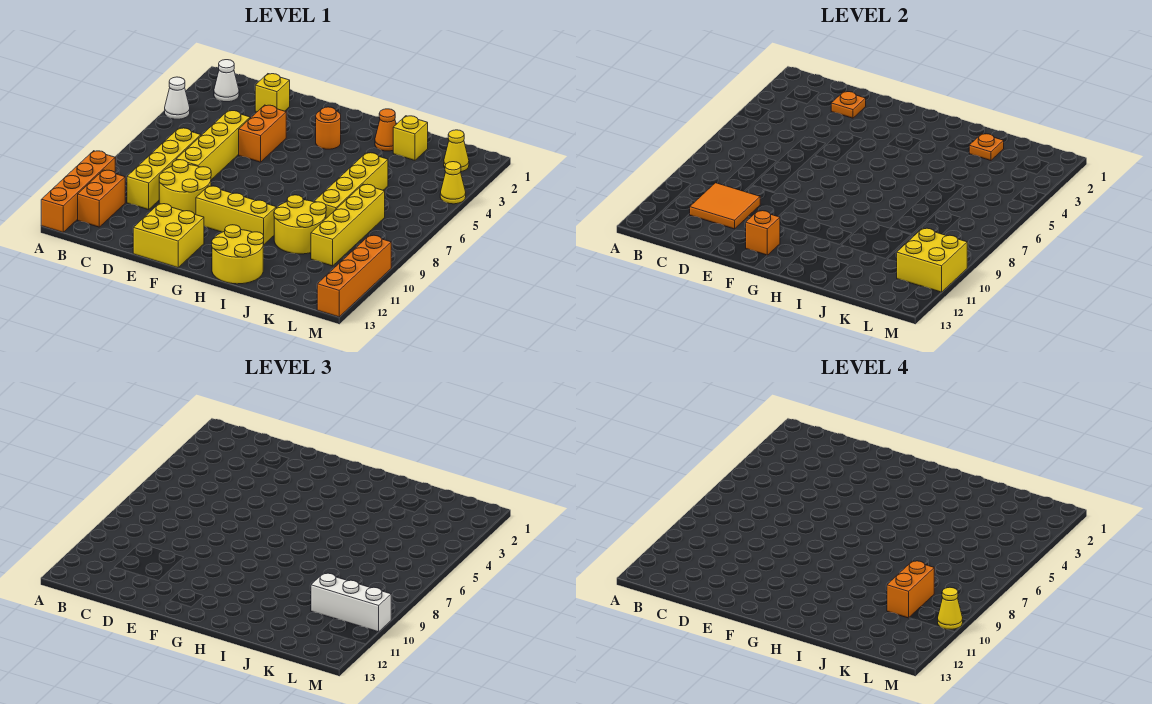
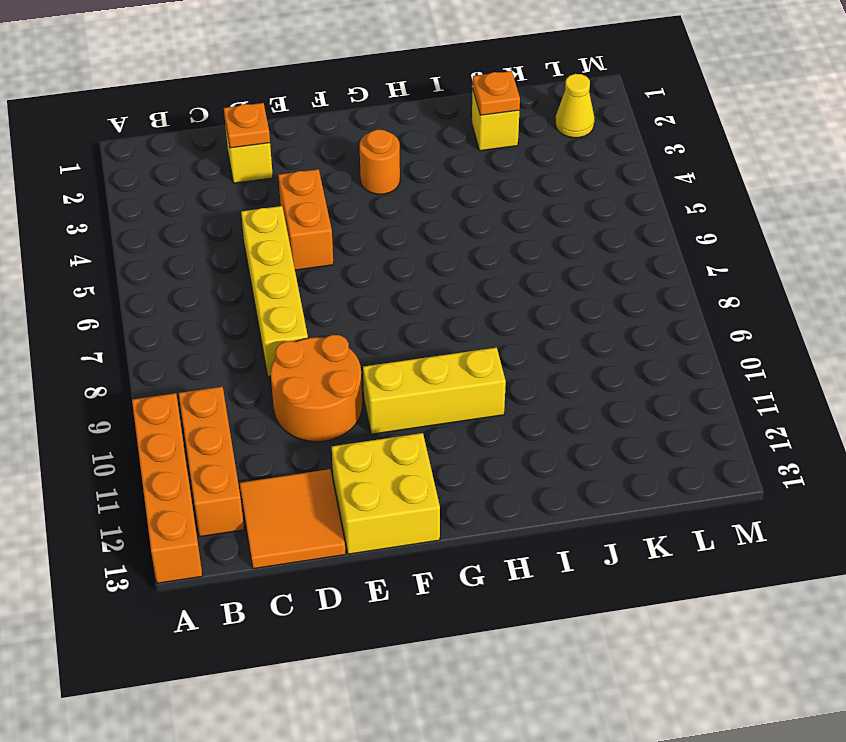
orange 1x3 brick [179,387,244,537] -> orange 1x2 brick [78,170,125,227]
orange 2x2 tile [240,469,346,569] -> orange 2x2 tile moved to [690,183,760,229]
orange 2x2 round brick [271,335,362,442] -> yellow 2x2 round brick [159,160,211,215]
none -> white 1x1 cone [165,77,190,119]
none -> white 1x1 cone [214,60,239,102]
none -> yellow 1x4 brick [127,128,201,210]

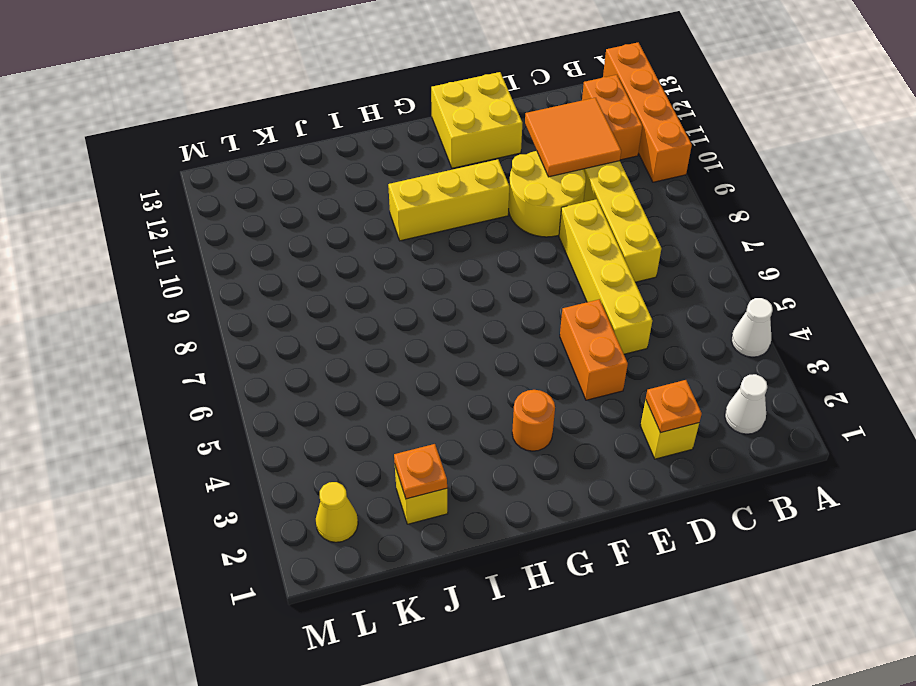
none -> yellow 2x2 round brick [212,225,264,284]
none -> orange 1x1 cone [375,109,396,151]
none -> yellow 2x2 round brick [274,195,326,254]

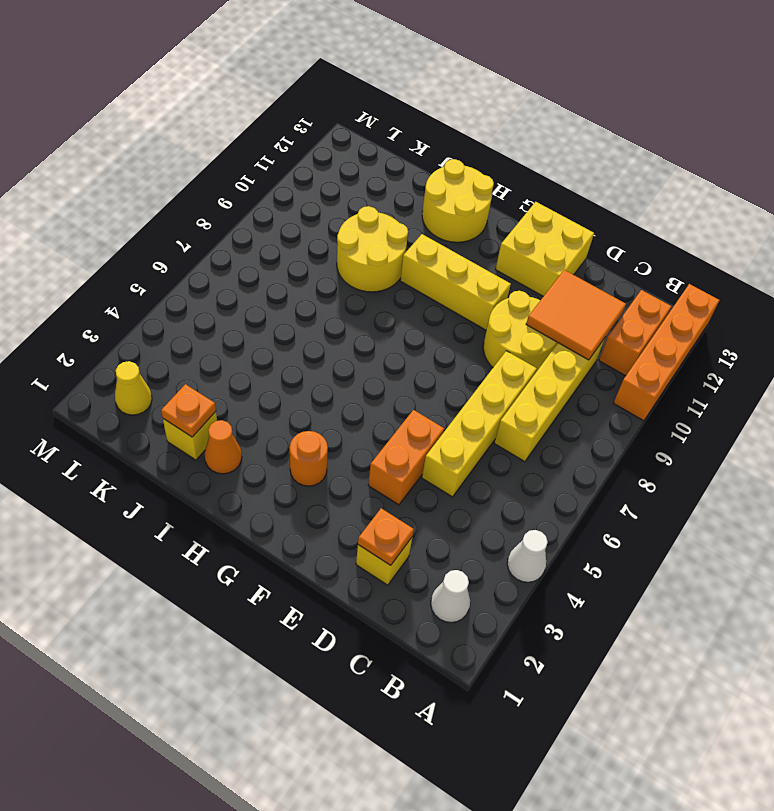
none -> yellow 1x4 brick [314,153,388,218]
none -> yellow 1x4 brick [311,184,385,266]
none -> yellow 1x1 cone [440,162,466,204]

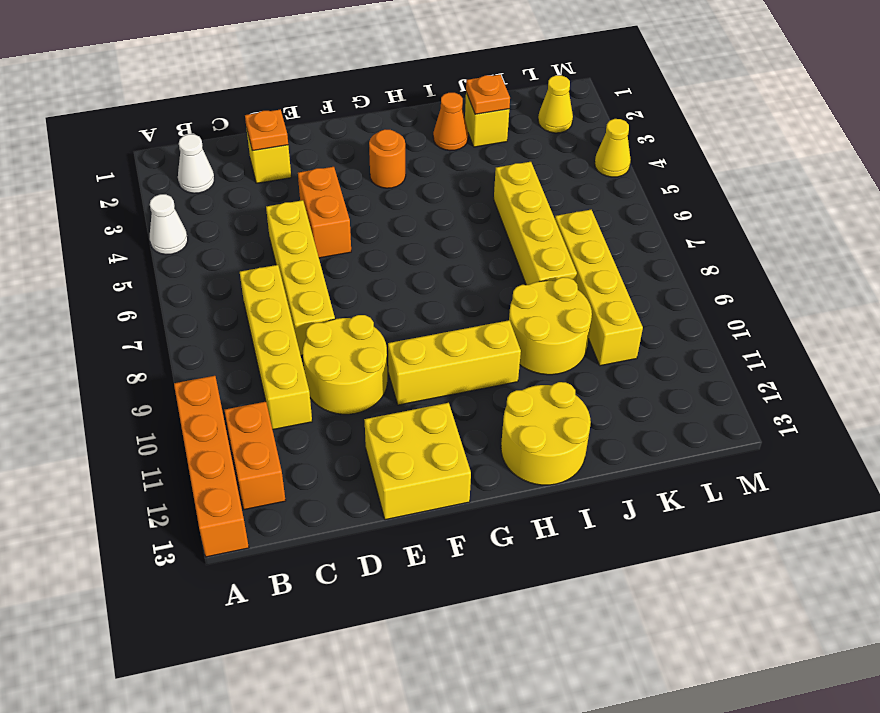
none -> orange 1x4 brick [317,235,391,317]
none -> orange 2x2 tile [690,183,760,229]
none -> orange 1x1 brick [746,211,780,255]

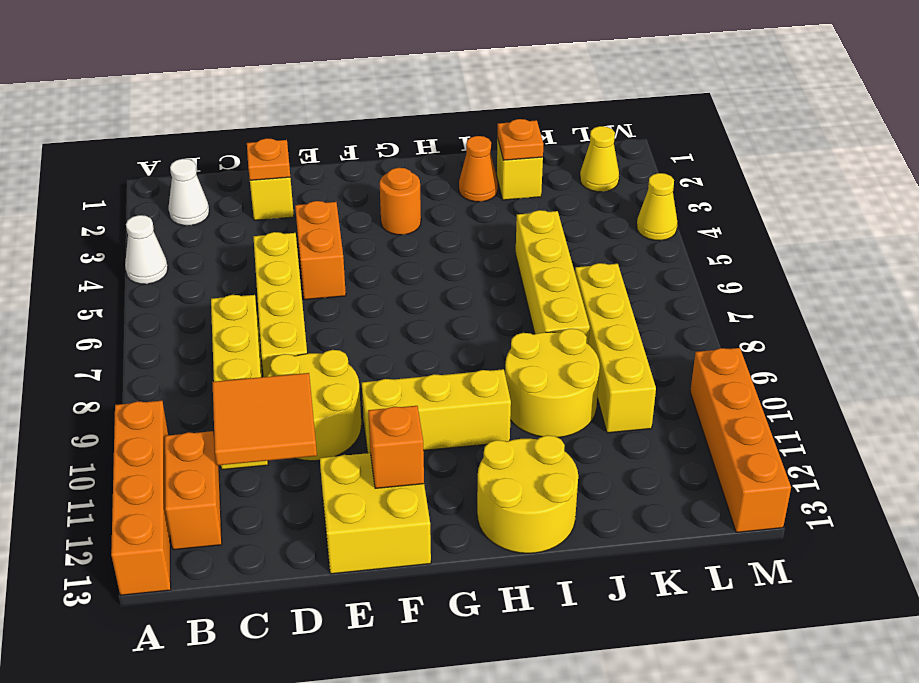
none -> yellow 2x2 brick [897,228,967,292]
none -> white 1x3 brick [311,573,391,632]
none -> orange 1x2 brick [887,561,934,618]

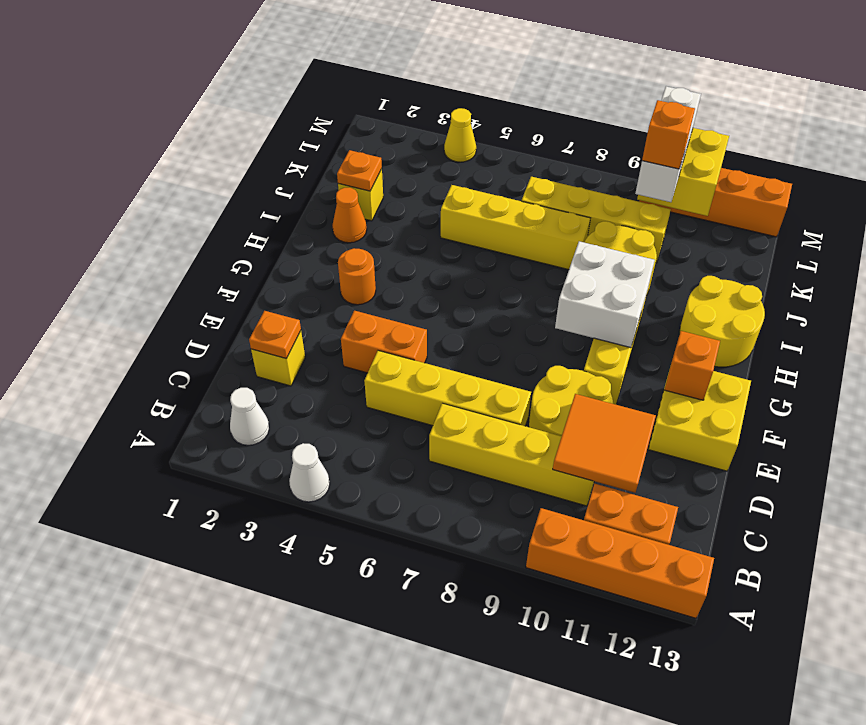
white 2x2 brick [555,241,655,348] -> none
orange 1x1 brick [642,100,695,169] -> orange 1x2 brick [887,561,934,618]
none -> yellow 1x1 cone [444,130,469,172]
none -> yellow 1x1 cone [938,587,963,629]

